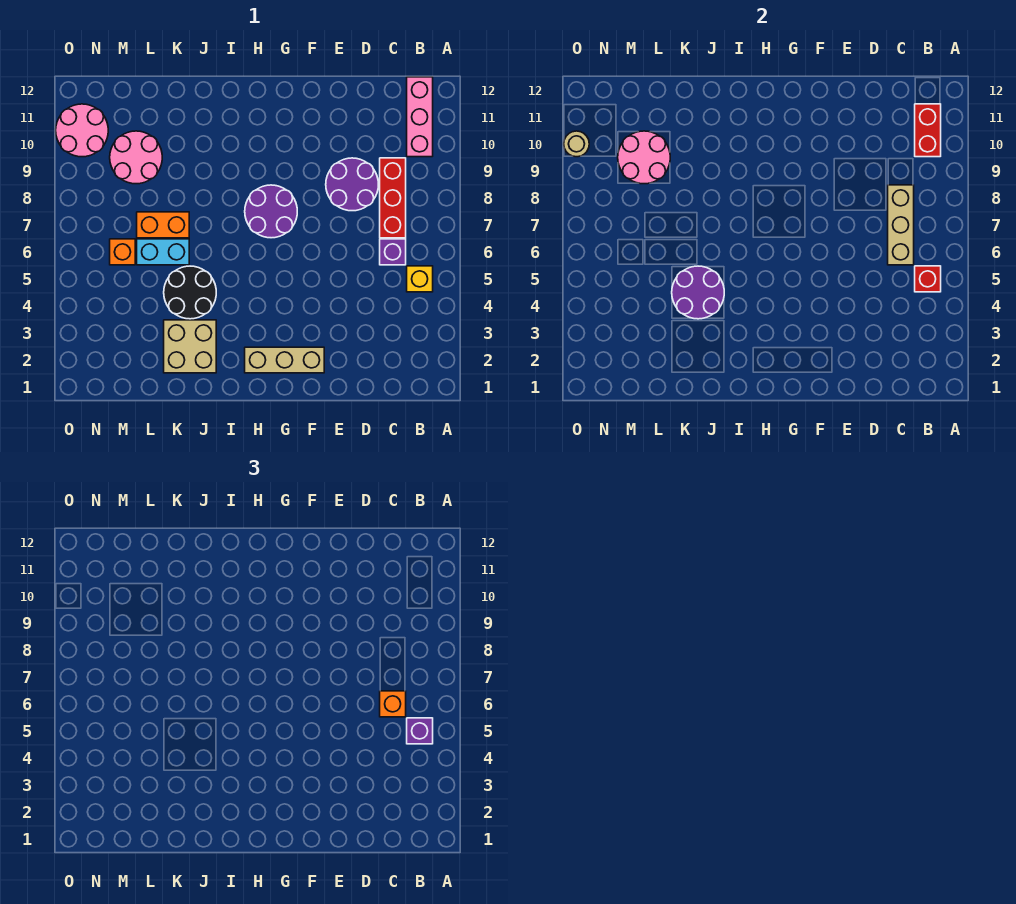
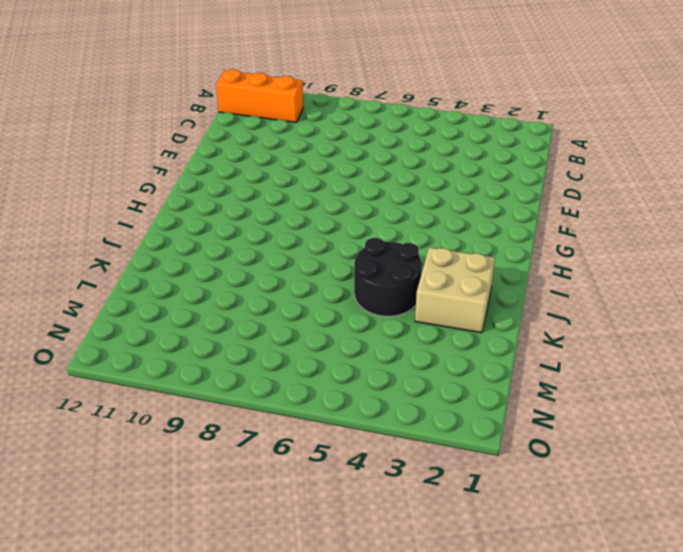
orange 1x3 brick [216,69,303,122] -> pink 1x3 brick [407,77,433,157]
none -> yellow 1x1 brick [407,266,433,292]
none -> purple 1x1 brick [380,239,406,265]
none -> red 1x3 brick [380,158,406,238]

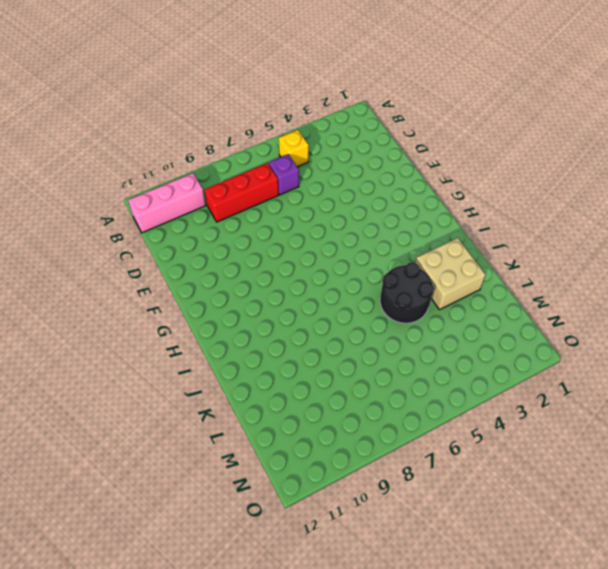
none -> purple 2x2 round brick [326,158,378,211]
none -> tan 1x3 brick [245,347,324,373]
none -> purple 2x2 round brick [245,185,297,238]

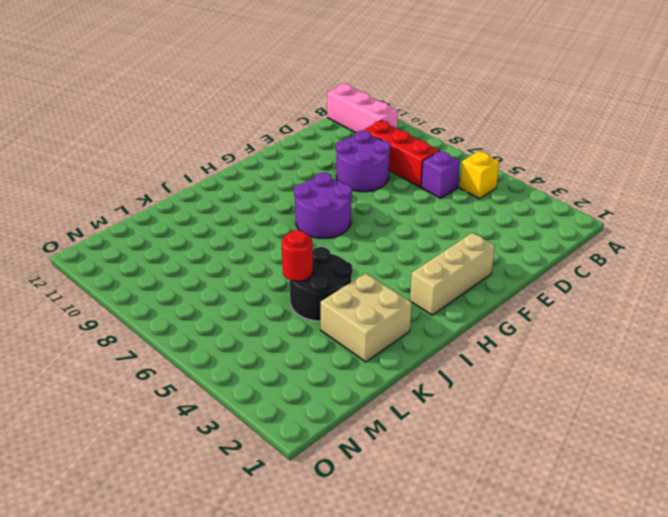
red 1x1 round brick [282,230,313,281] -> purple 2x2 round brick [672,266,724,319]
none -> cyan 1x2 brick [137,239,189,265]
none -> orange 1x2 brick [137,212,189,238]
none -> pink 2x2 round brick [110,131,162,184]

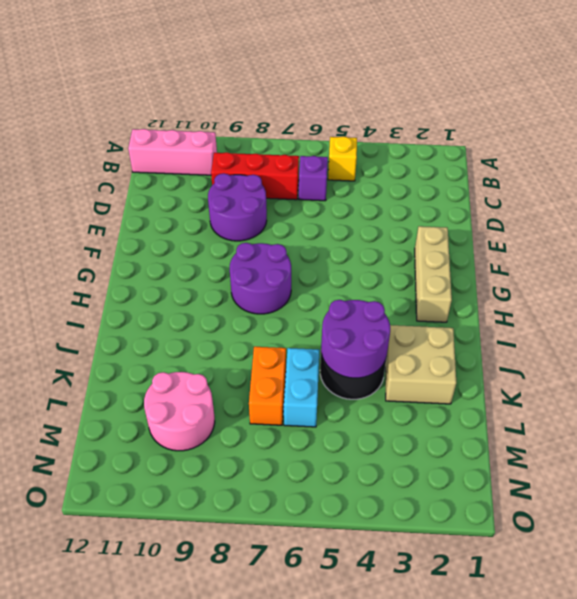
none -> orange 1x1 brick [110,239,135,265]
none -> pink 2x2 round brick [56,104,108,157]
none -> red 1x1 brick [915,266,941,292]

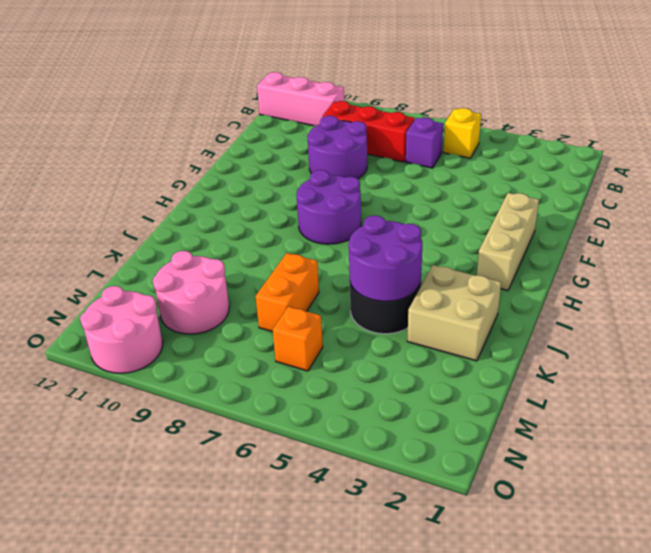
none -> cyan 1x2 brick [137,239,189,265]
none -> red 1x1 brick [915,266,941,292]
none -> red 1x2 brick [915,104,941,157]

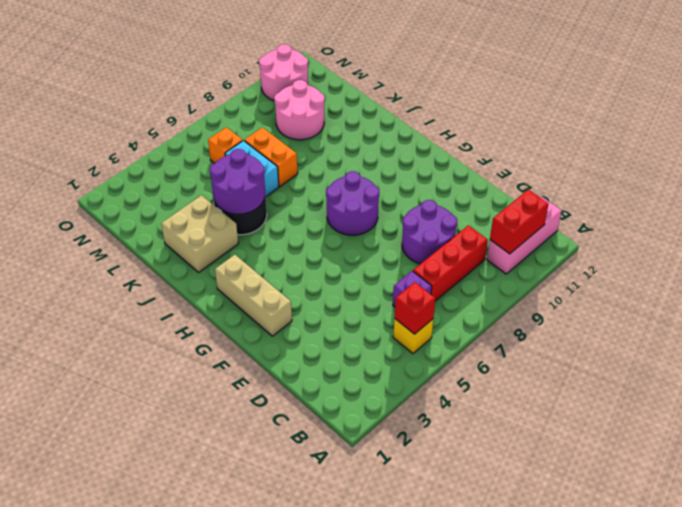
none -> tan 1x3 brick [888,185,914,265]
none -> pink 2x2 round brick [618,131,670,184]
none -> tan 1x1 round brick [564,131,589,157]

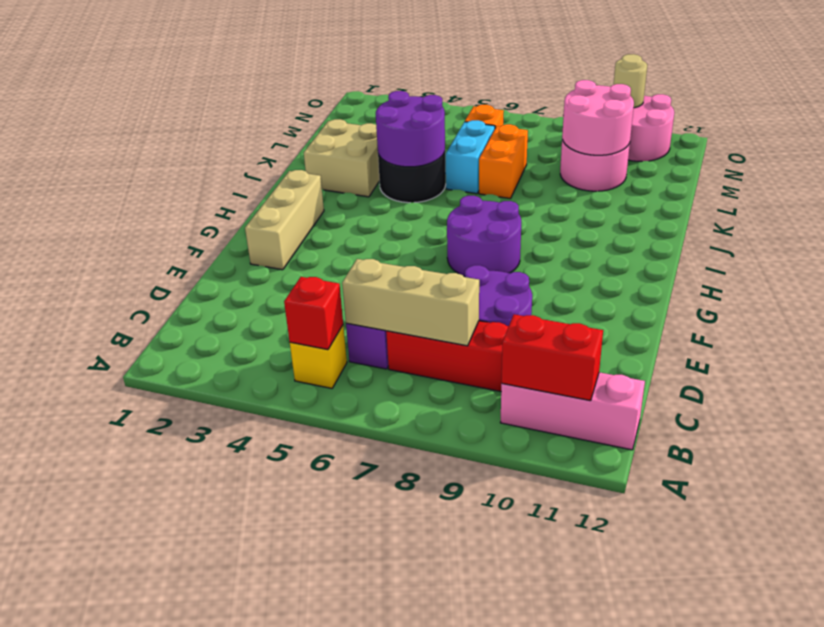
none -> purple 1x1 brick [407,718,433,744]
none -> orange 1x1 brick [380,691,406,717]

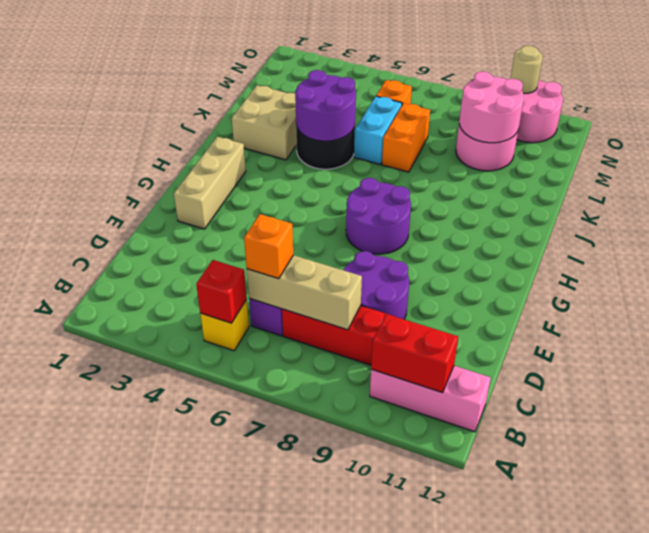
none -> purple 1x1 brick [407,718,433,744]

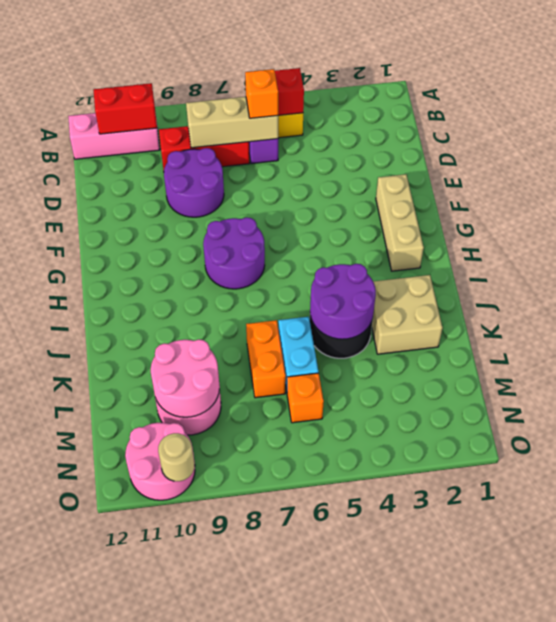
none -> purple 1x1 brick [407,718,433,744]

